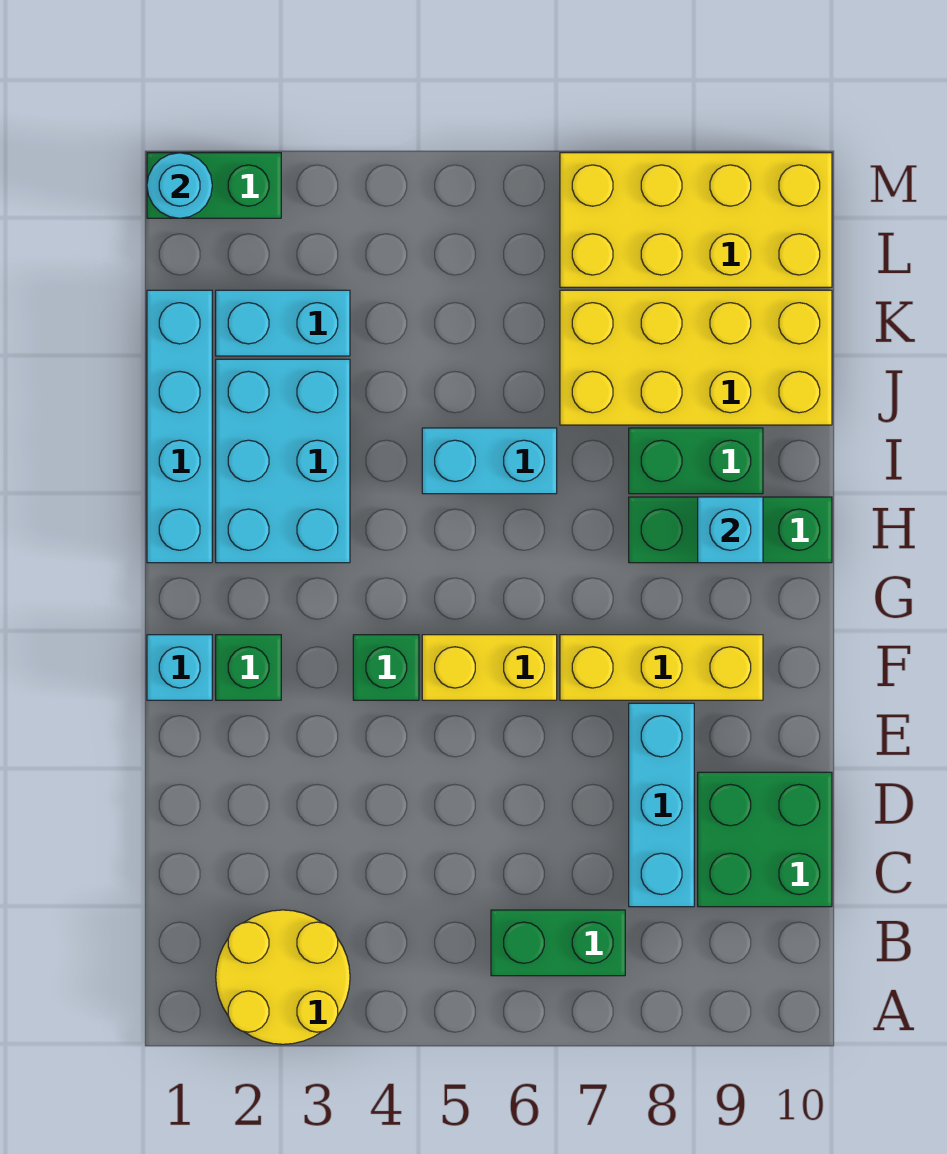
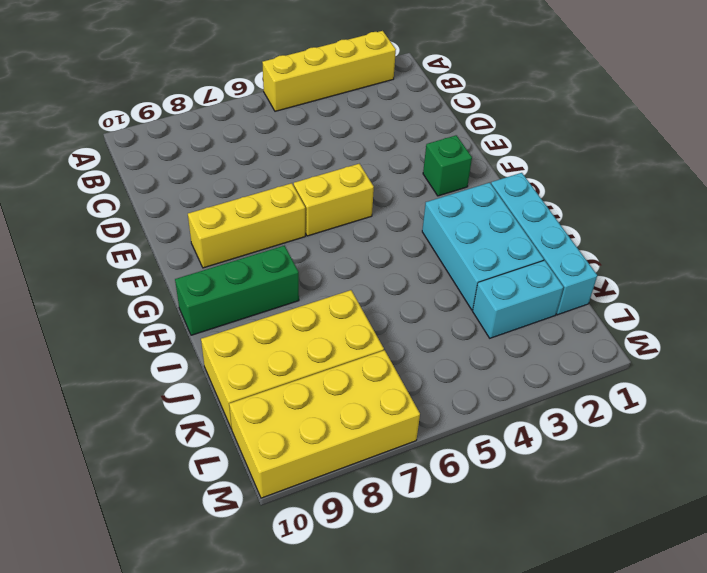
yellow 1x4 brick [262,31,396,111] -> yellow 2x2 round brick [216,910,350,1044]
none -> green 1x2 brick [491,910,625,976]
none -> cyan 1x3 brick [629,703,694,907]
none -> green 2x2 brick [698,772,832,907]

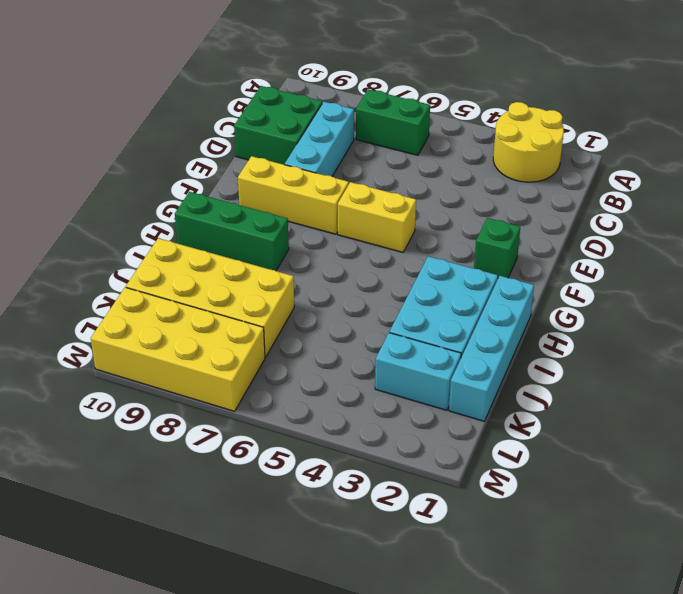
none -> cyan 1x1 brick [147,635,212,700]
none -> green 1x1 brick [353,635,419,700]
none -> cyan 1x2 brick [422,428,557,494]

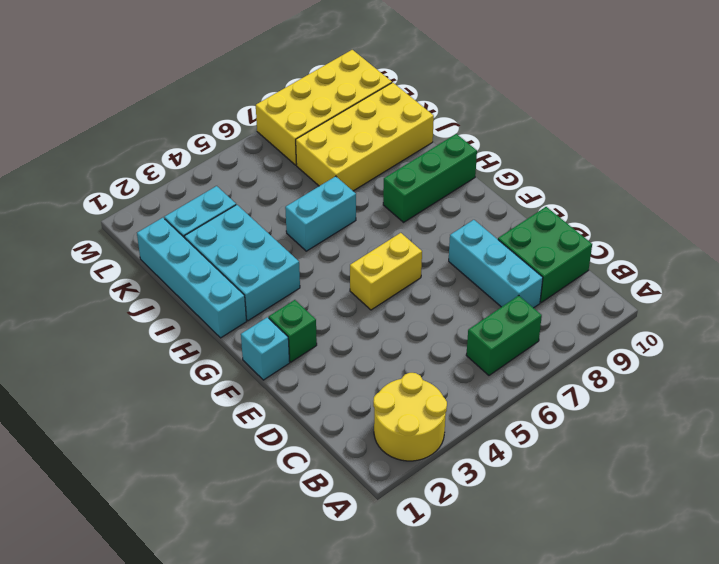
none -> green 1x1 brick [353,635,419,700]
none -> yellow 1x3 brick [560,635,763,700]
none -> green 1x2 brick [629,428,763,494]

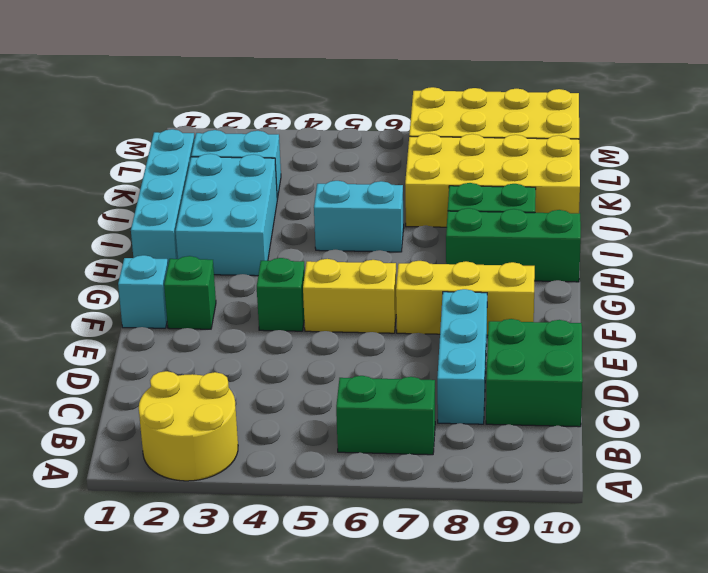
none -> green 1x2 brick [147,153,281,218]
none -> cyan 1x1 brick [698,497,763,563]
none -> cyan 1x1 round brick [147,153,212,218]

